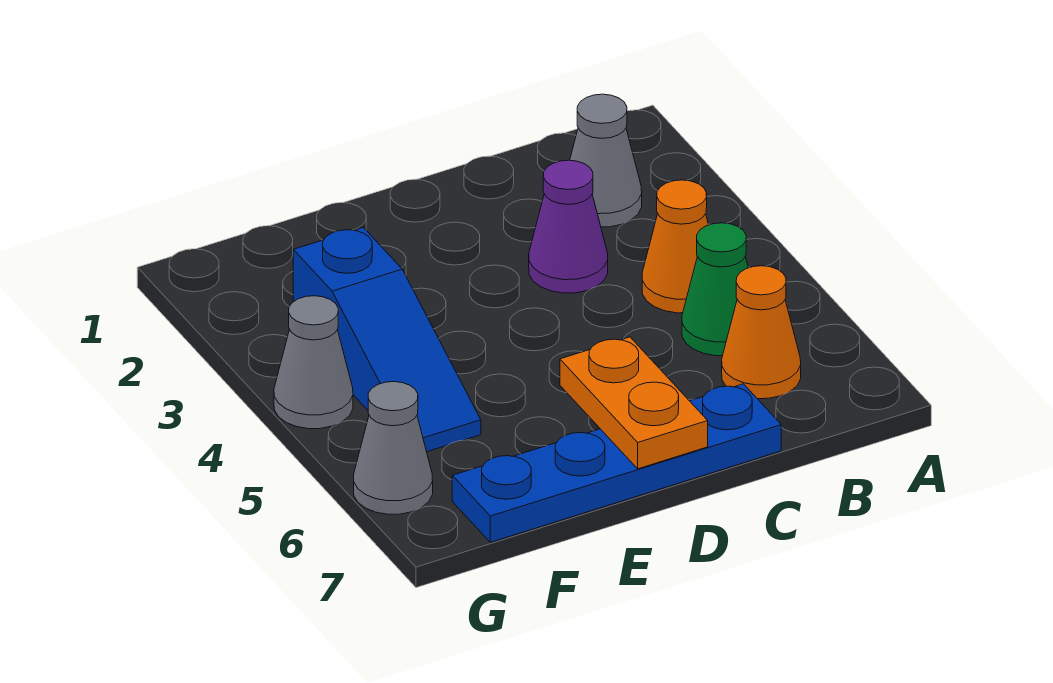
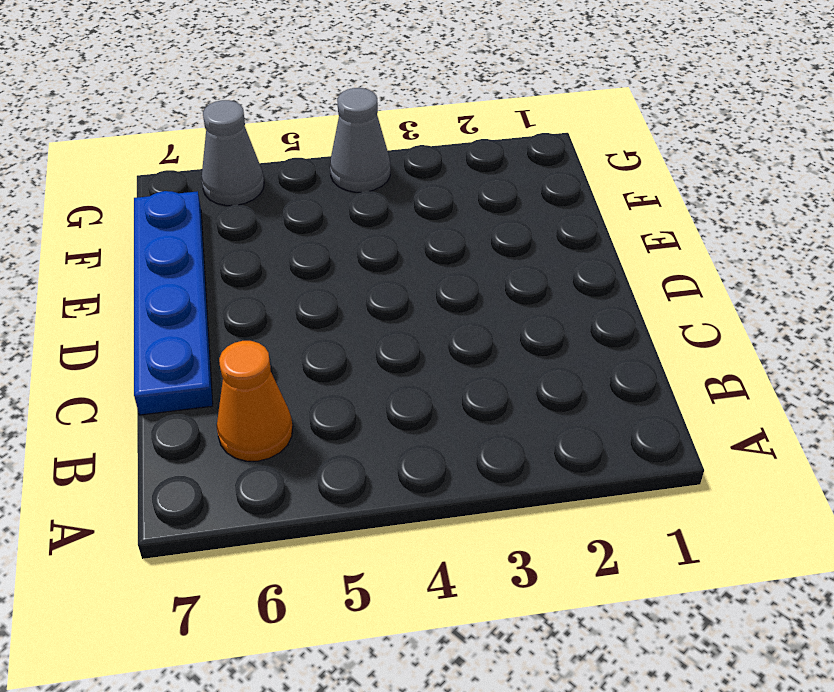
none -> grey 1x1 cone [570,94,642,227]
none -> orange 1x1 cone [642,180,709,313]

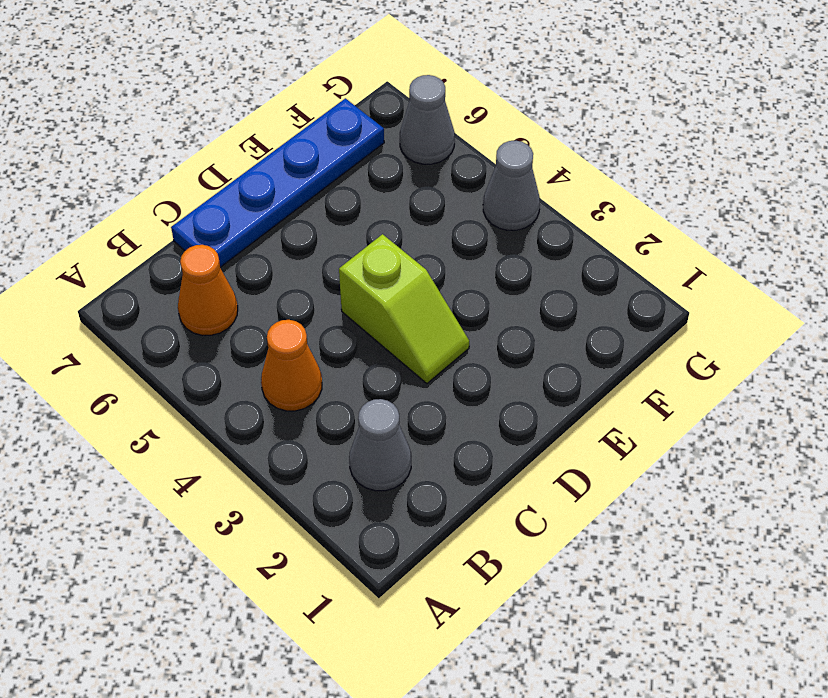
lime 1x2 slope [339,234,469,384] -> none
none -> green 1x1 cone [682,223,748,356]
none -> purple 1x1 cone [529,160,608,293]

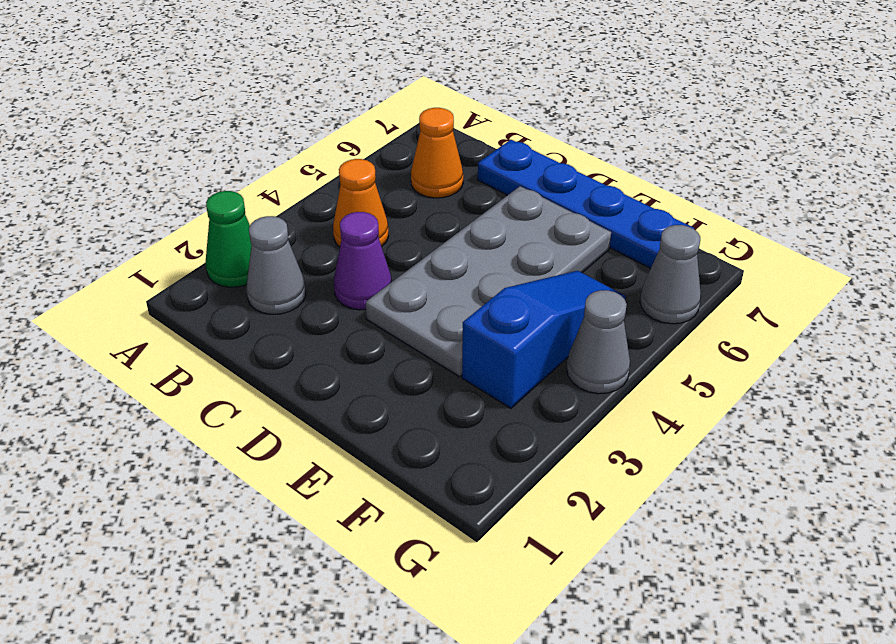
green 1x1 cone [205,191,252,287] -> green 1x1 cone moved to [682,223,748,356]
grey 2x4 plate [366,186,611,377] -> none
none -> orange 1x2 plate [560,337,708,469]

